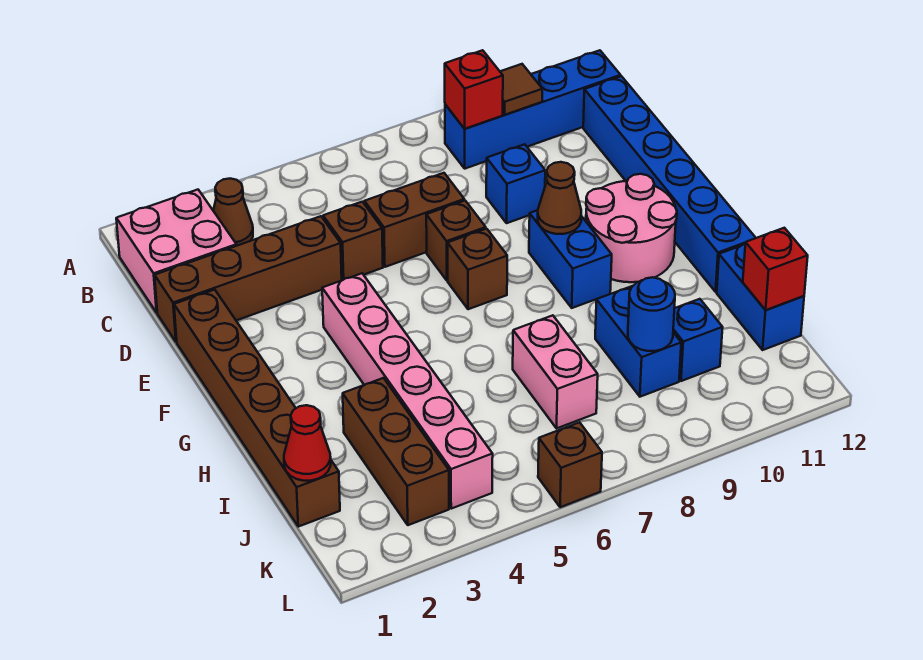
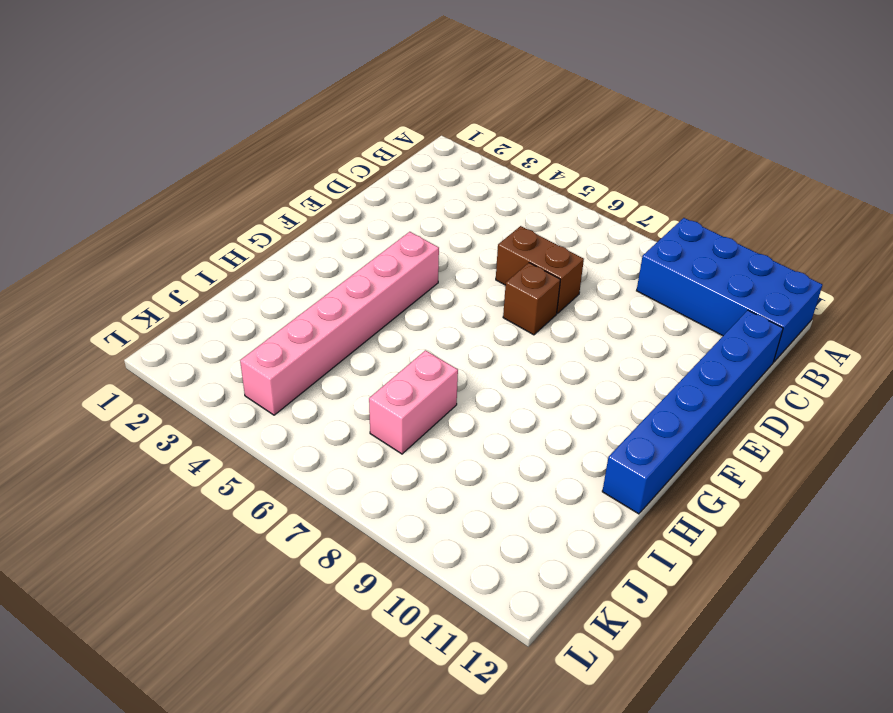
blue 2x4 brick [637,218,822,362] -> blue 1x4 brick [445,50,621,169]
none -> pink 2x2 brick [116,190,237,313]
none -> brown 1x1 cone [213,179,253,246]
none -> brown 1x4 brick [155,216,342,342]

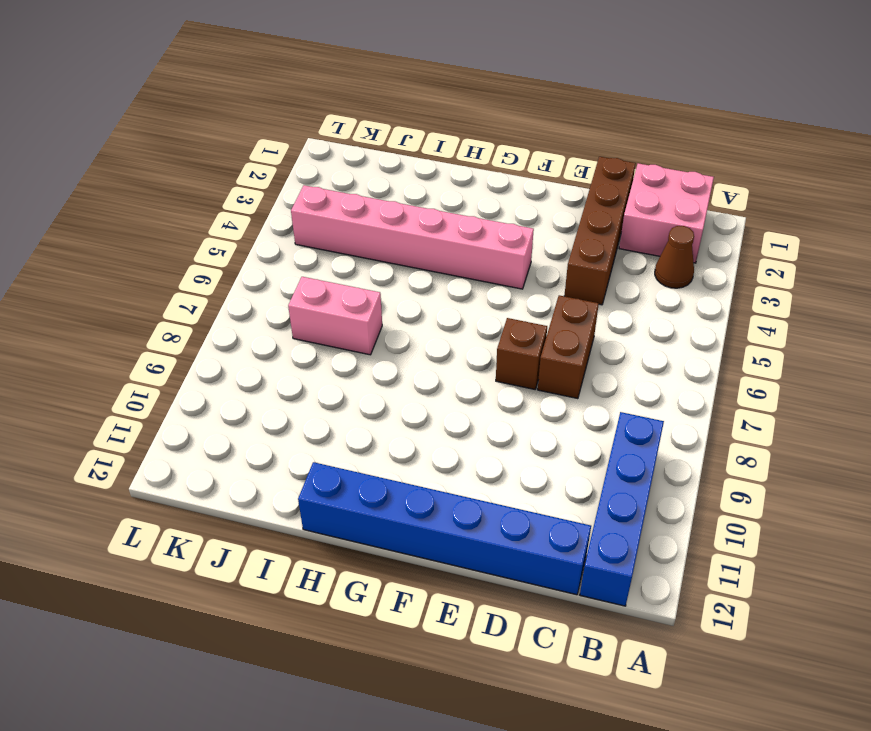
none -> brown 1x1 brick [323,202,383,280]
none -> blue 1x1 brick [486,144,545,223]
none -> brown 1x6 brick [174,290,340,527]

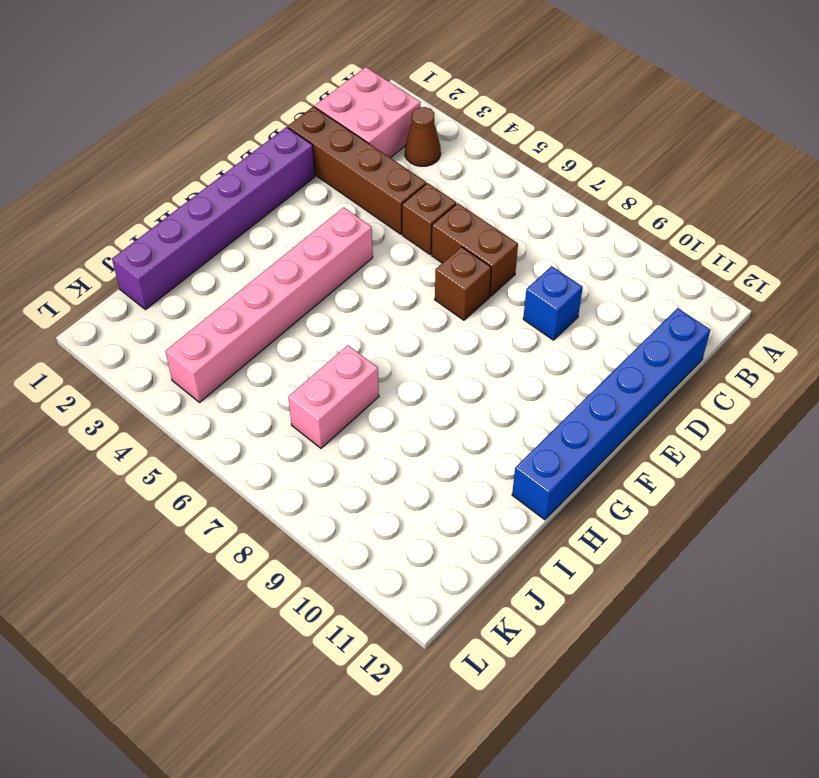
purple 1x6 brick [112,127,315,310] -> brown 1x6 brick [174,290,340,527]
none -> blue 1x4 brick [445,50,621,169]
none -> brown 1x1 brick [448,229,507,309]
none -> blue 1x2 brick [529,210,612,308]

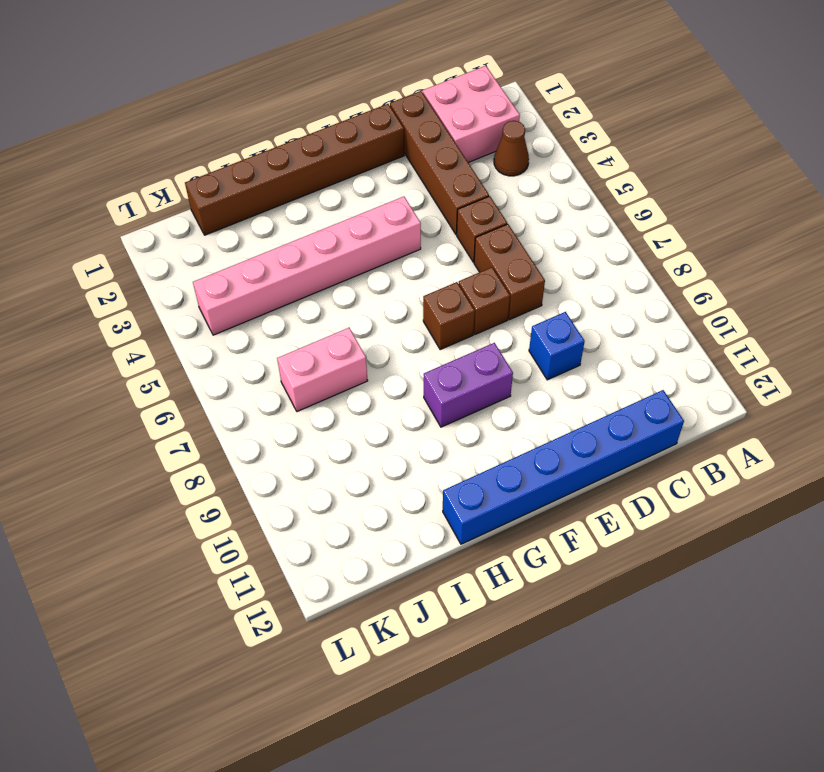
purple 1x2 brick [424,343,513,427] -> blue 1x2 brick [529,210,612,308]
none -> blue 1x4 brick [445,50,621,169]
none -> pink 2x2 round brick [586,174,677,282]
none -> brown 1x3 brick [343,378,449,525]

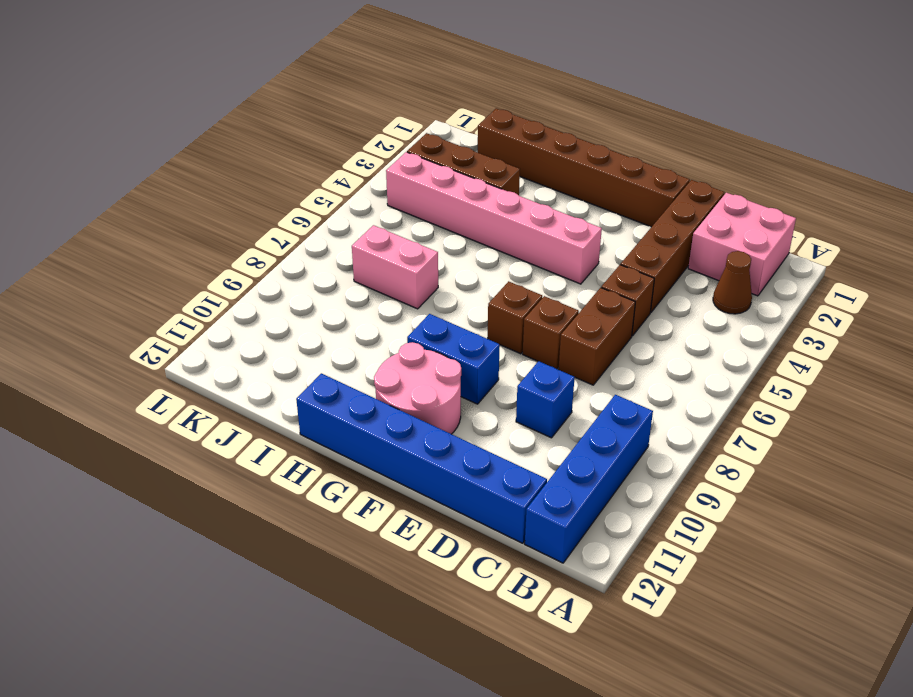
none -> blue 1x2 brick [595,286,681,397]
none -> blue 1x2 brick [717,244,804,350]
none -> blue 1x1 brick [673,299,723,381]

